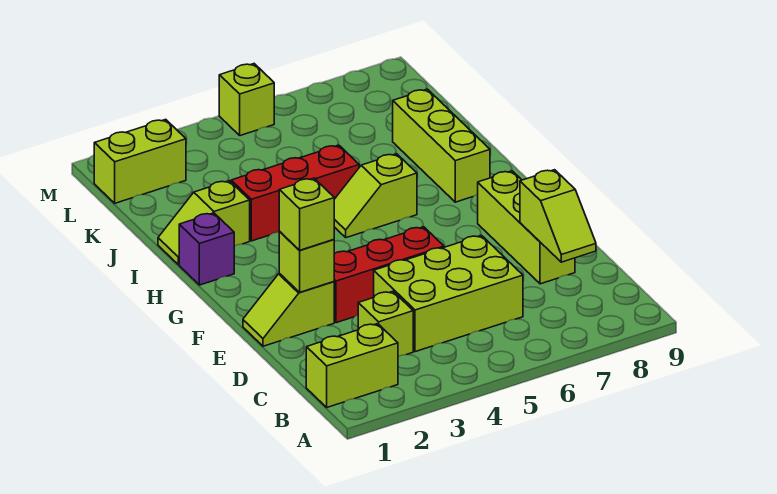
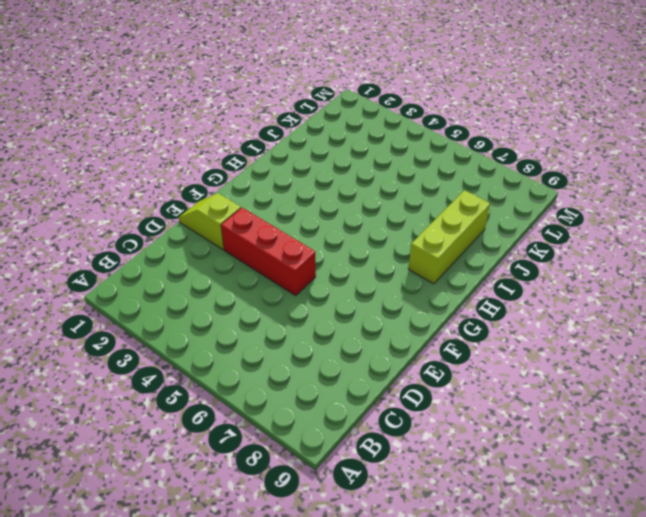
none -> lime 1x2 brick [306,324,398,407]
none -> lime 1x1 brick [358,291,413,357]
none -> lime 2x3 brick [374,235,523,352]

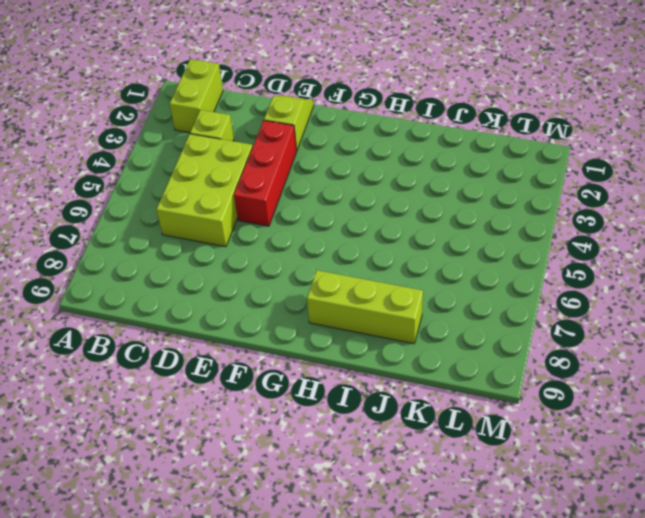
none -> lime 1x3 brick [478,171,575,284]
none -> purple 1x1 brick [179,213,234,285]
none -> lime 1x2 slope [334,154,417,238]

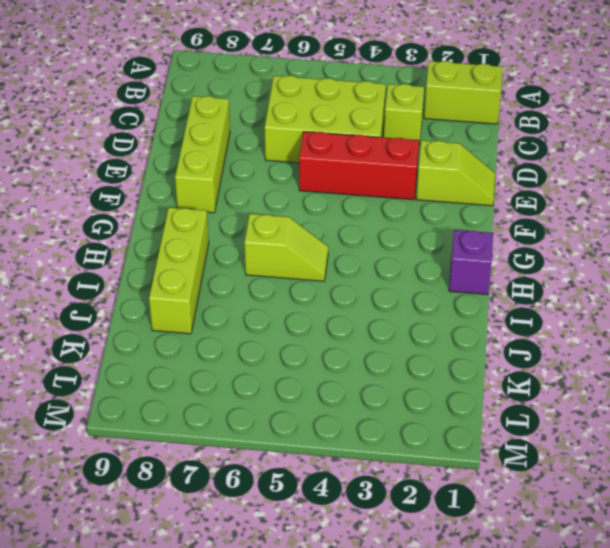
none -> lime 1x2 slope [158,181,250,265]
none -> red 1x3 brick [231,145,359,241]
none -> lime 1x2 brick [94,119,186,203]

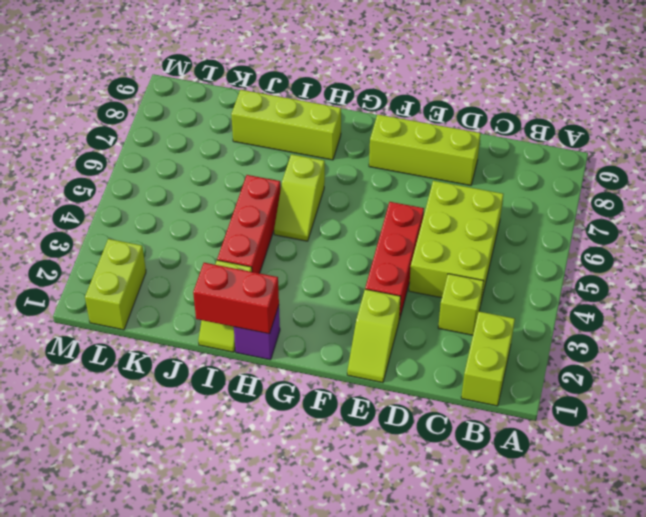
red 1x2 brick [193,263,279,334] -> none
none -> lime 1x1 brick [219,64,274,136]
none -> lime 1x2 slope [520,170,596,262]
none -> lime 1x1 brick [279,232,334,292]

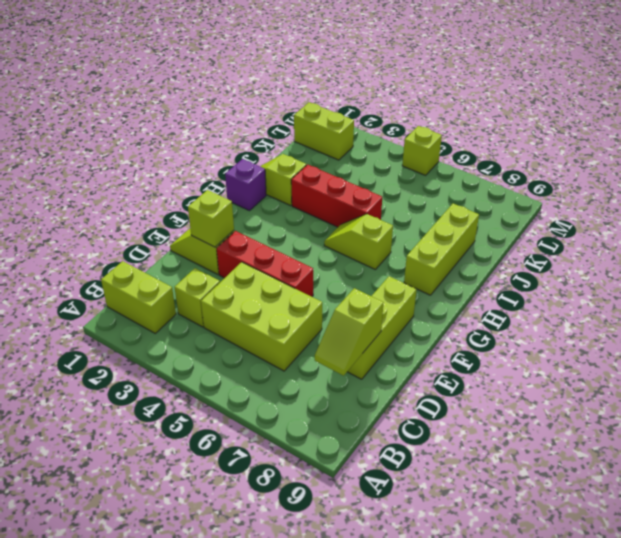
none -> lime 1x1 brick [279,178,334,250]

